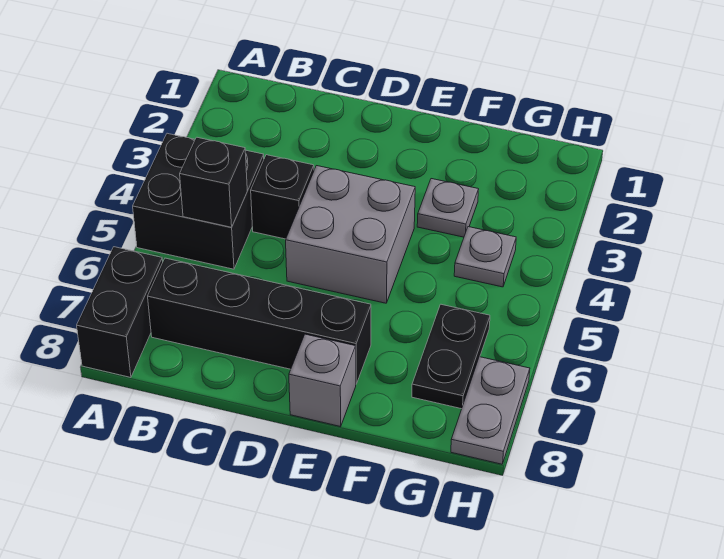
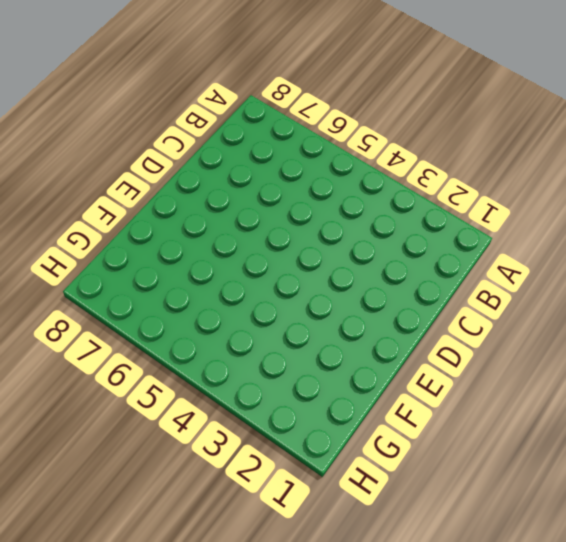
none -> black 2x2 brick [133,133,264,269]
none -> black 1x2 brick [77,247,163,377]

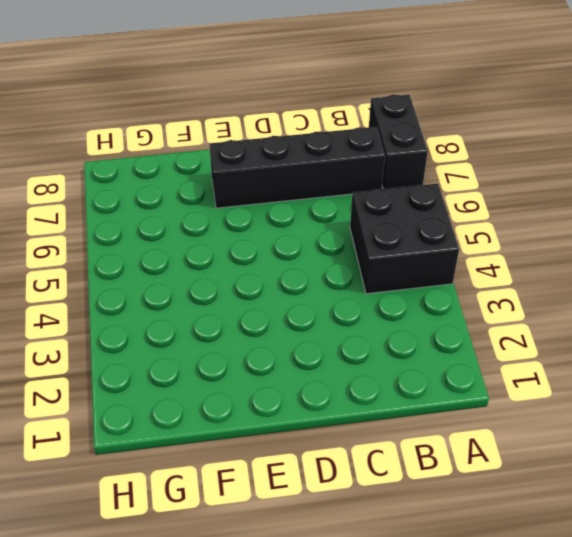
none -> black 1x1 brick [251,155,314,239]
none -> grey 2x2 brick [286,166,415,303]

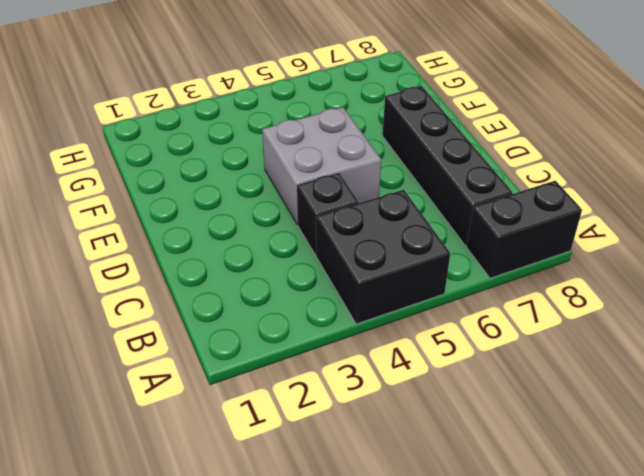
none -> grey 1x1 brick [289,334,356,427]
none -> grey 1x1 plate [417,179,479,237]

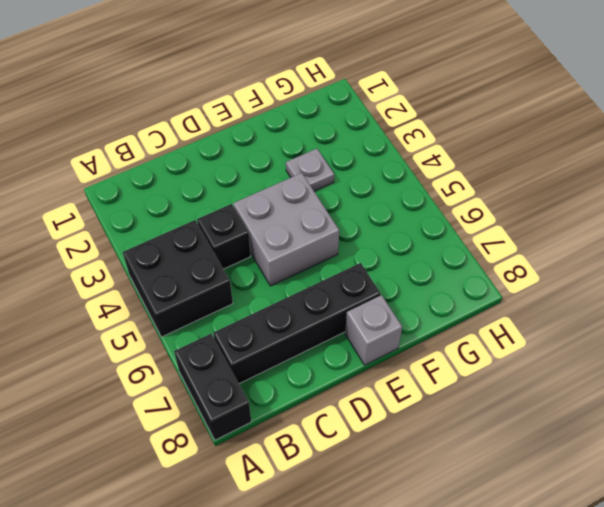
none -> grey 1x1 plate [454,227,516,287]
none -> black 1x2 plate [412,304,490,409]

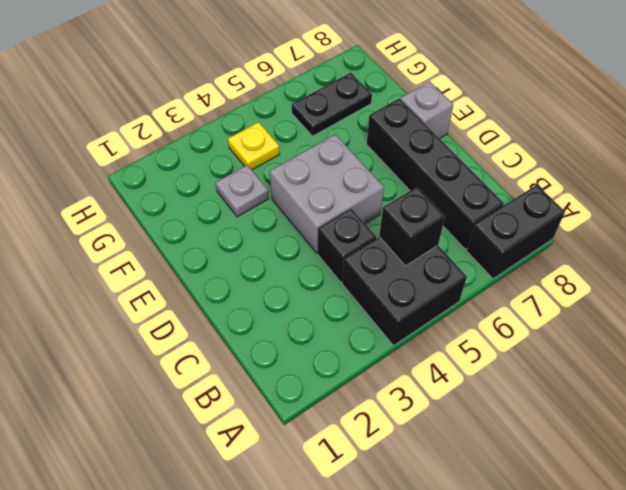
yellow 1x1 plate [228,122,280,170] -> grey 1x1 plate [454,227,516,287]
none -> grey 1x2 plate [451,357,530,464]

